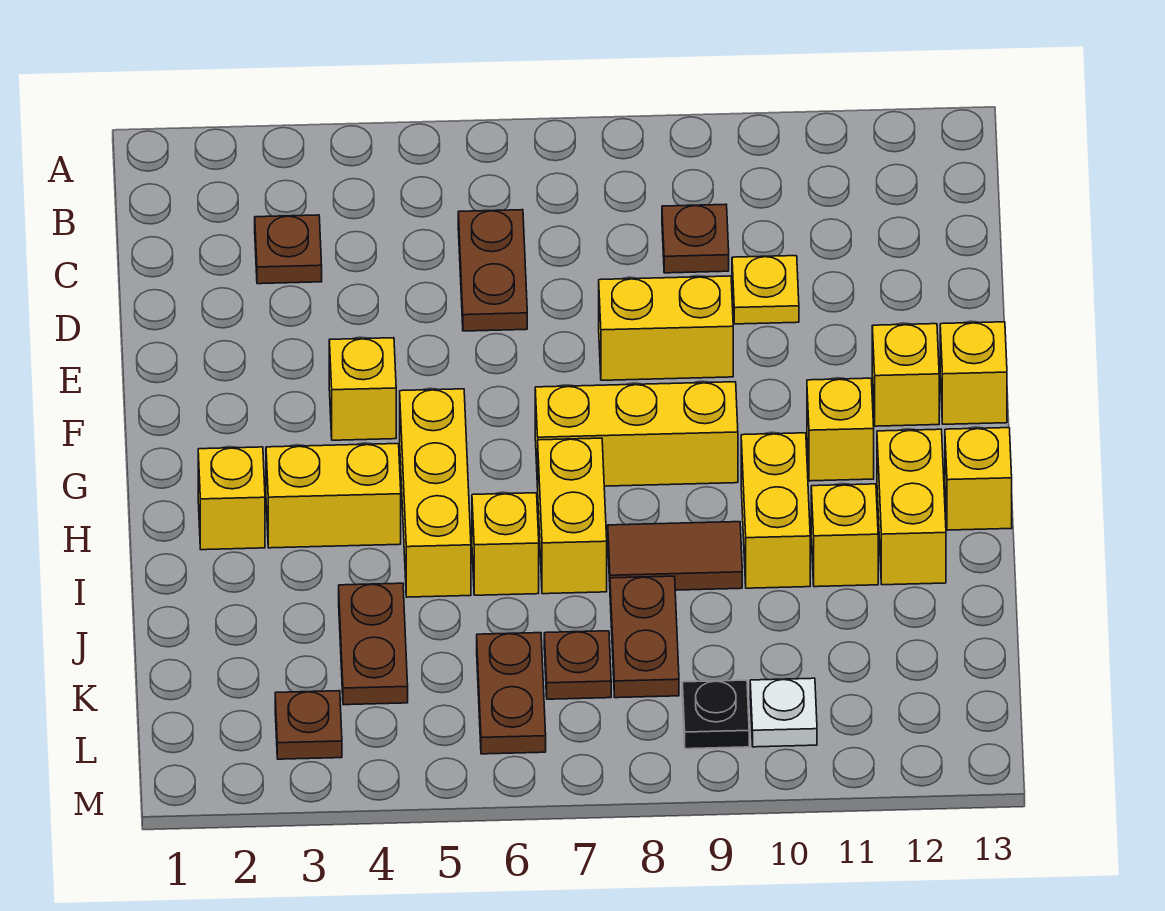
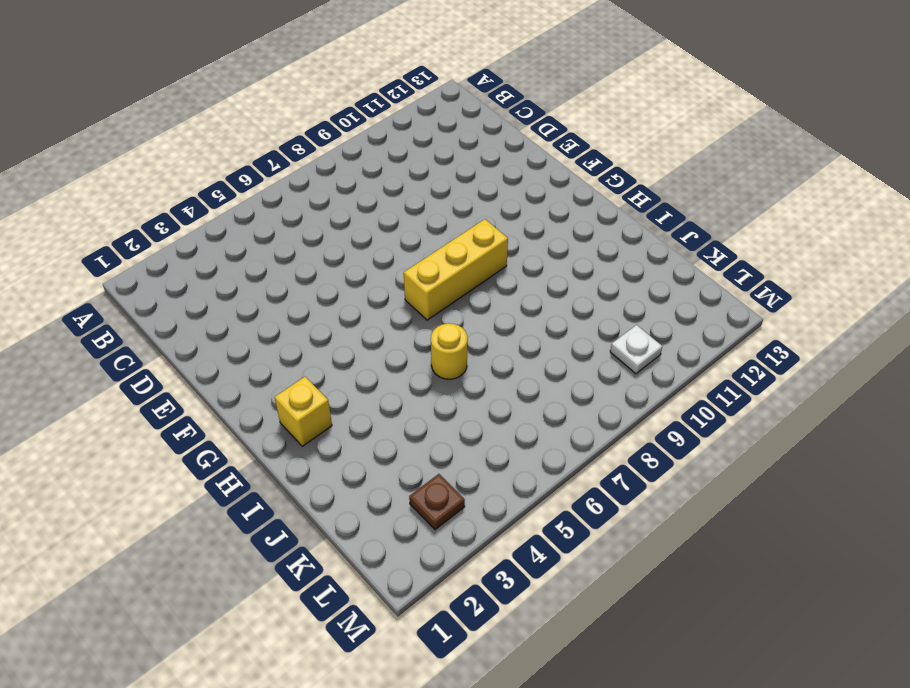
yellow 1x1 round brick [431,323,467,379] -> yellow 1x1 brick [472,493,539,595]
none -> brown 1x1 plate [255,215,322,284]
none -> brown 1x2 plate [458,210,527,331]
none -> brown 1x1 plate [662,204,729,273]

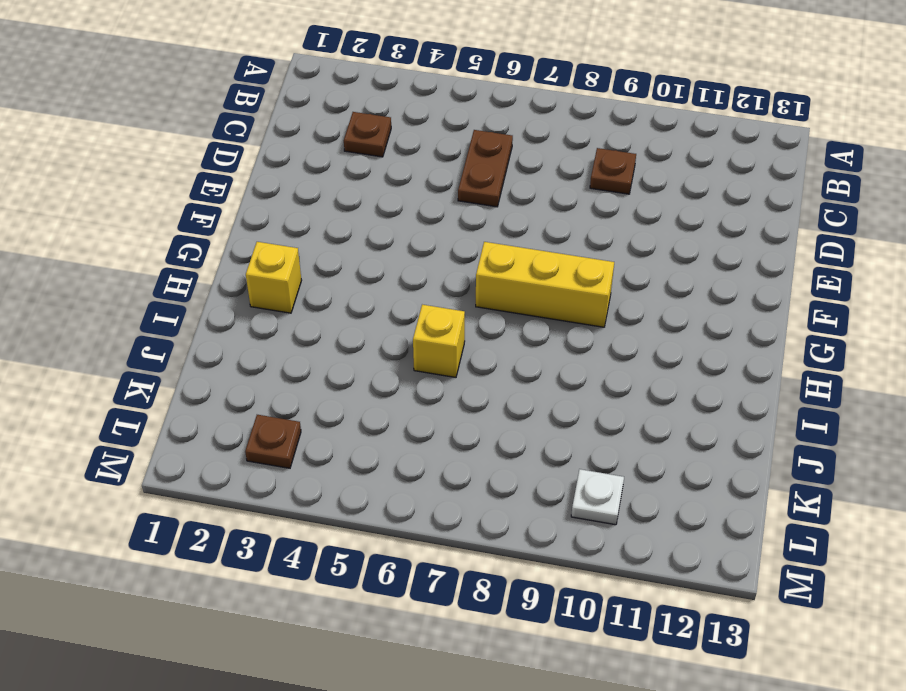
none -> yellow 1x1 plate [732,256,799,324]
none -> yellow 1x2 brick [599,276,733,380]
none -> yellow 1x1 brick [329,338,396,440]

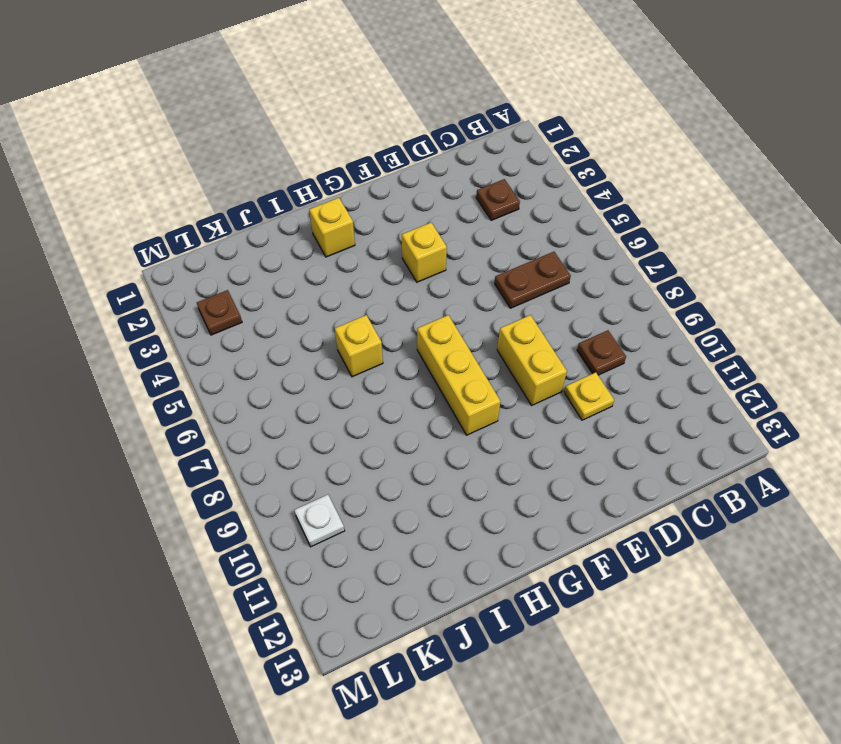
none -> yellow 1x1 brick [872,324,939,426]
none -> yellow 1x1 brick [940,322,1007,424]
none -> yellow 1x3 brick [400,389,471,597]

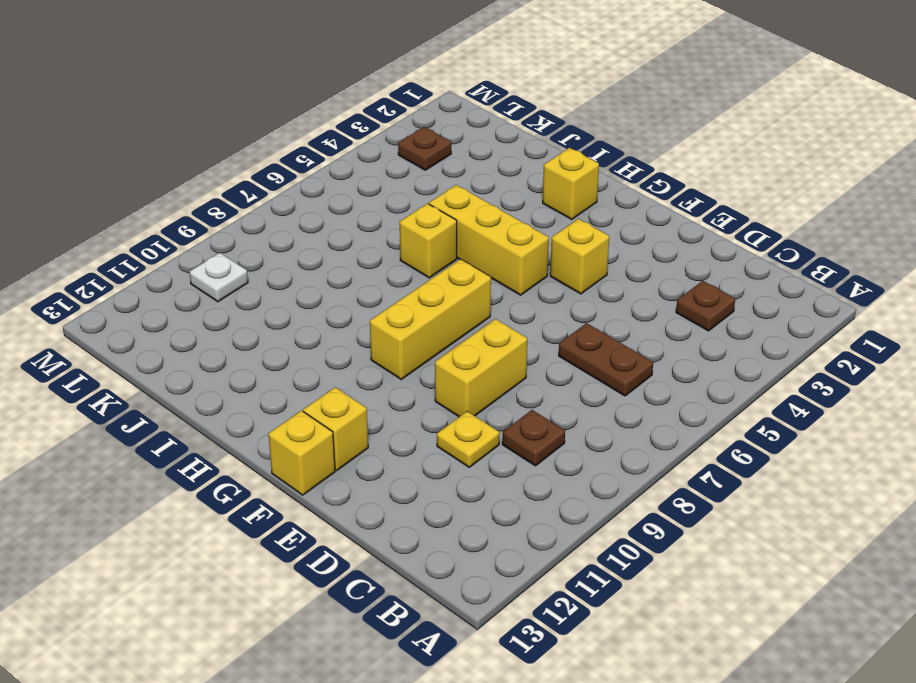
none -> yellow 1x1 brick [807,378,874,481]
none -> yellow 1x2 brick [266,444,401,548]
none -> yellow 1x2 brick [538,438,607,594]

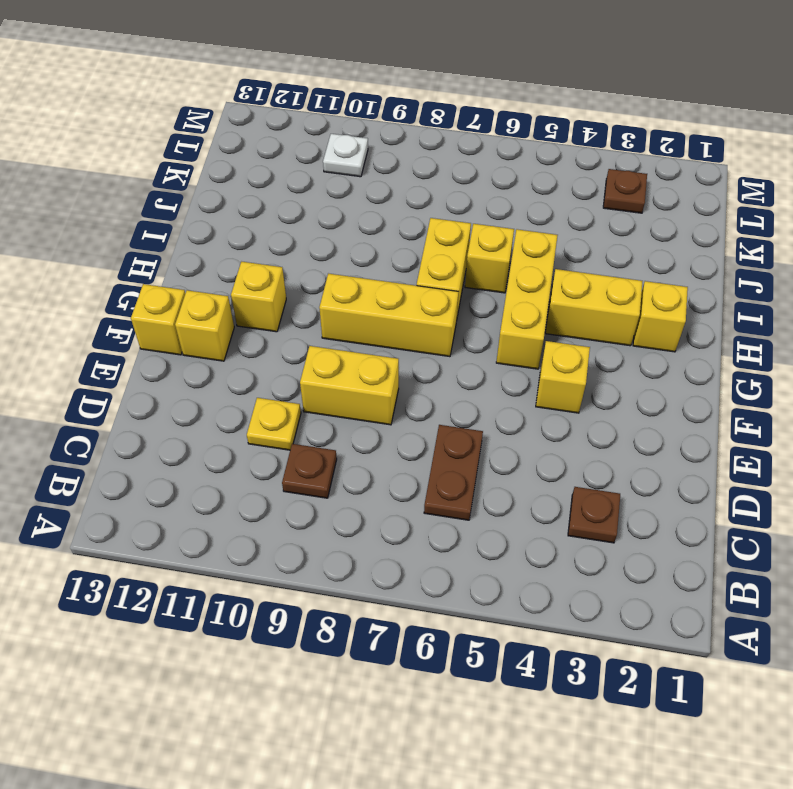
none -> yellow 1x2 brick [741,433,810,588]
none -> yellow 1x2 brick [877,429,946,585]
none -> yellow 1x1 brick [945,428,1012,530]

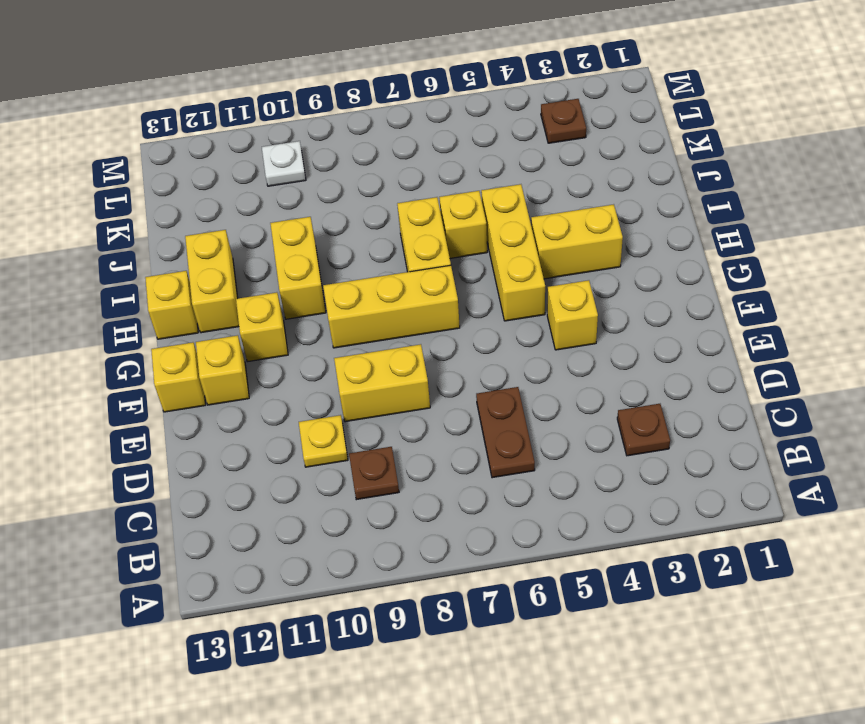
none -> yellow 1x1 brick [198,447,265,550]
none -> brown 1x2 tile [608,522,742,590]
none -> yellow 1x1 brick [811,484,878,587]

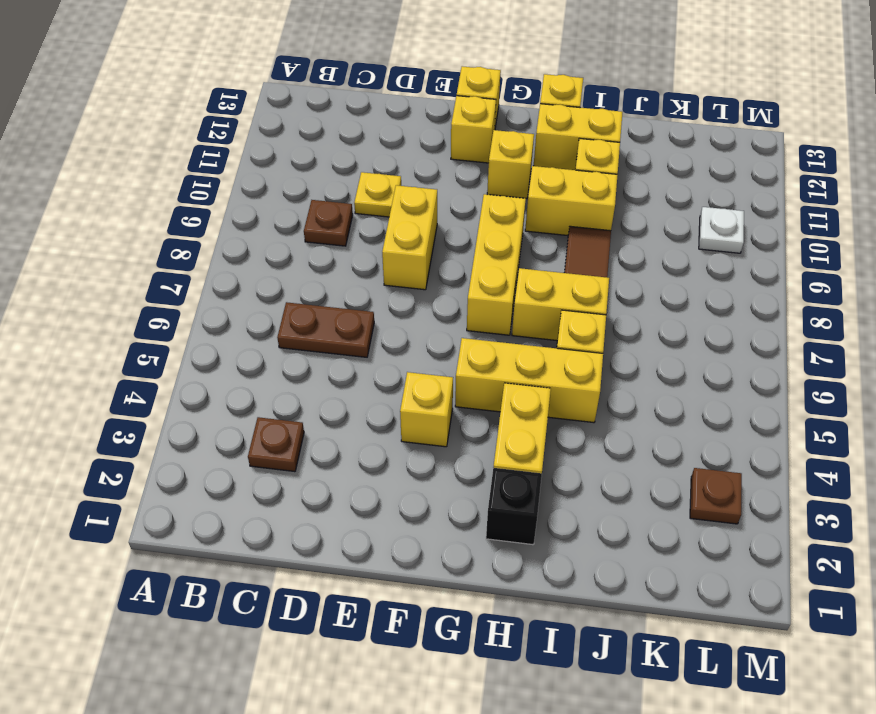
black 1x1 brick [486,468,542,545] -> yellow 1x1 brick [198,447,265,550]
none -> brown 1x2 plate [339,583,408,705]
none -> brown 1x2 plate [610,576,679,698]
none -> brown 1x2 plate [477,633,546,754]

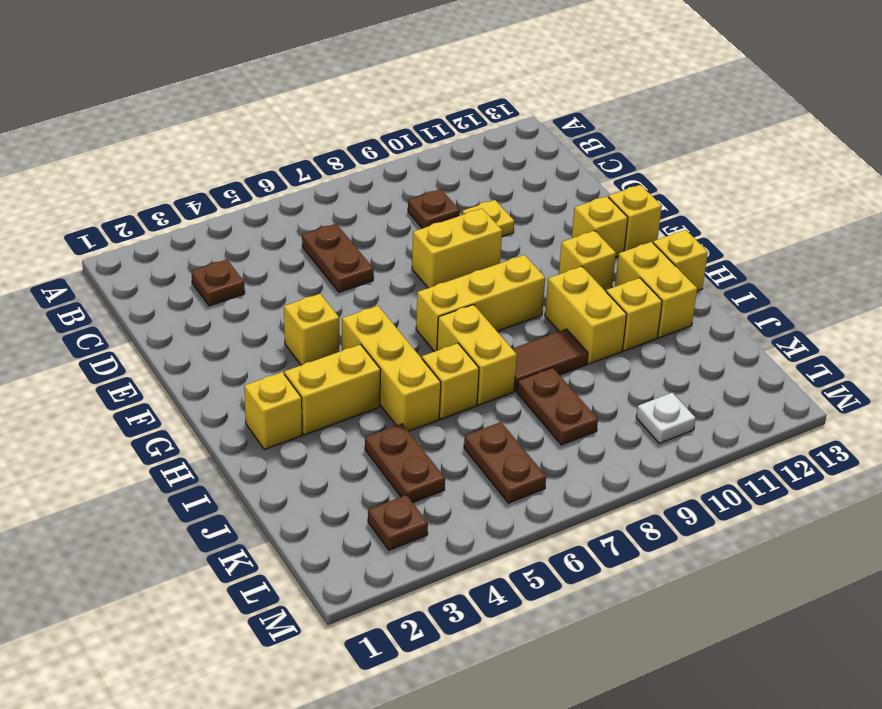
none -> brown 1x1 plate [544,631,611,699]
none -> black 1x1 plate [682,680,749,749]

